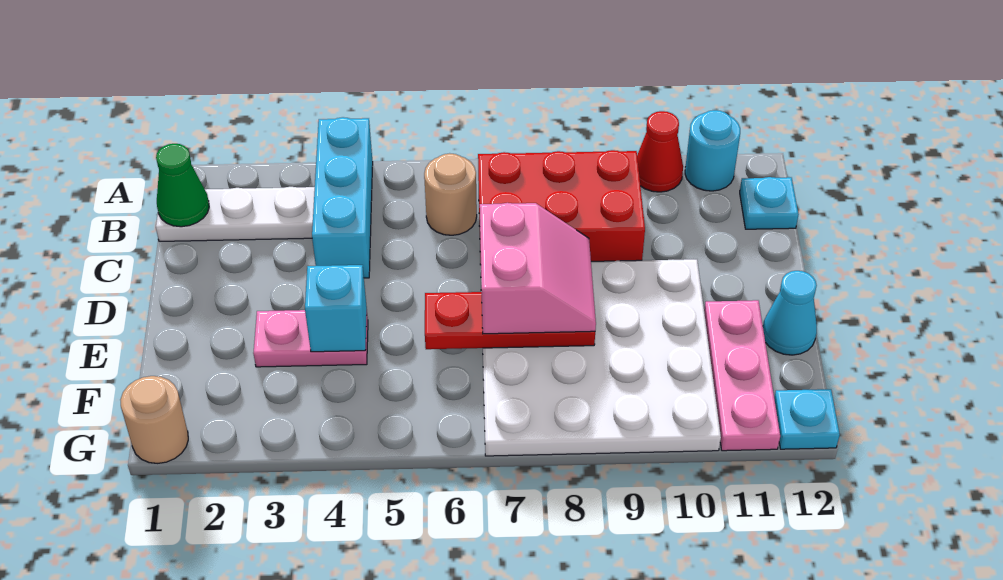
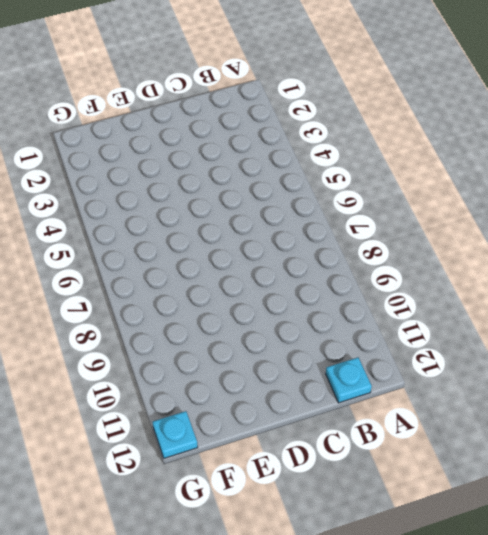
none -> cyan 1x3 brick [312,117,373,278]
none -> red 1x1 cone [637,111,683,192]
none -> cyan 1x1 round brick [685,110,740,191]

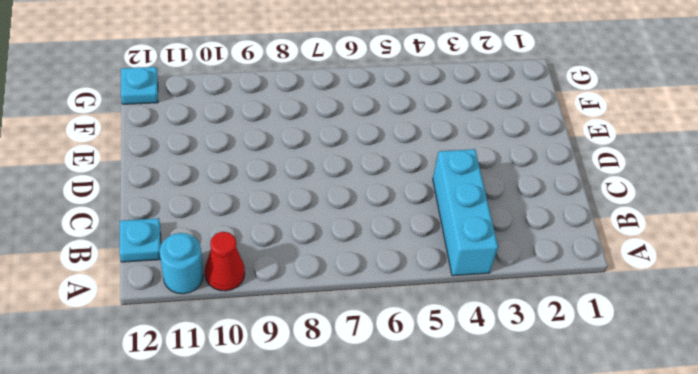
none -> white 1x3 plate [156,187,315,241]
none -> tan 1x1 round brick [424,153,477,235]
none -> red 2x3 brick [478,150,645,265]

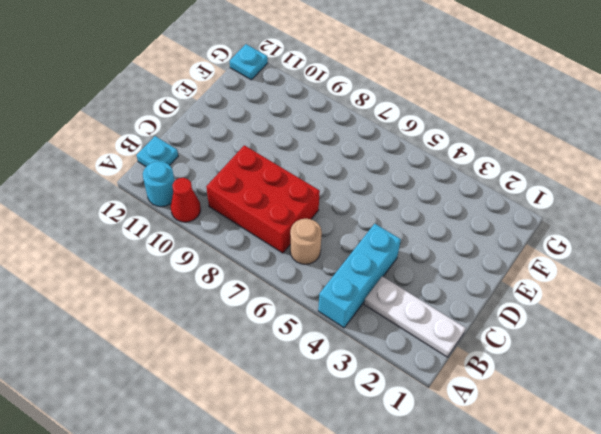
none -> white 4x4 plate [481,259,721,456]
none -> pink 1x2 plate [253,310,368,367]
none -> pink 1x3 plate [704,300,780,451]

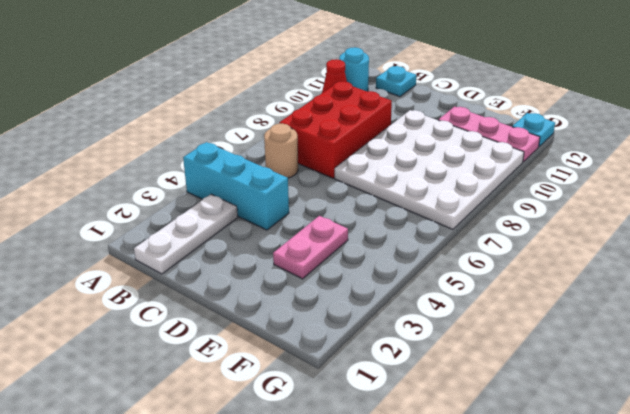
none -> cyan 1x1 cone [763,271,817,355]
none -> tan 1x1 round brick [120,376,188,463]
none -> green 1x1 cone [156,144,209,227]

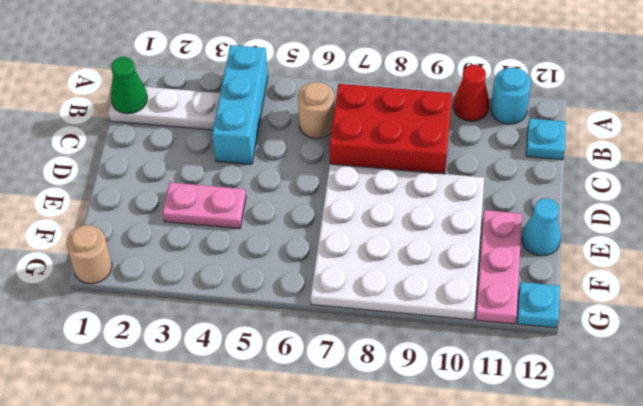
none -> cyan 1x1 brick [305,265,367,352]
none -> red 1x3 plate [425,292,595,349]
none -> pink 2x2 slope [480,203,596,334]

